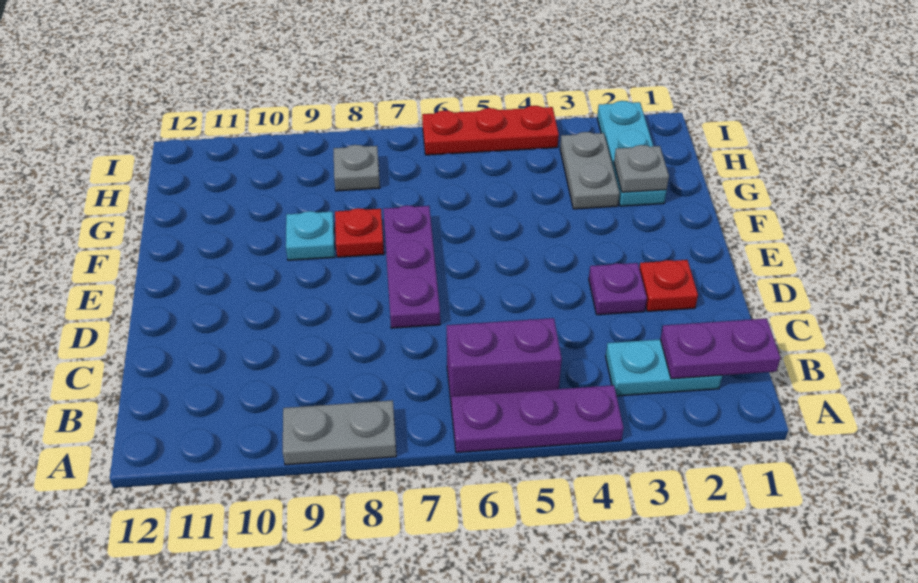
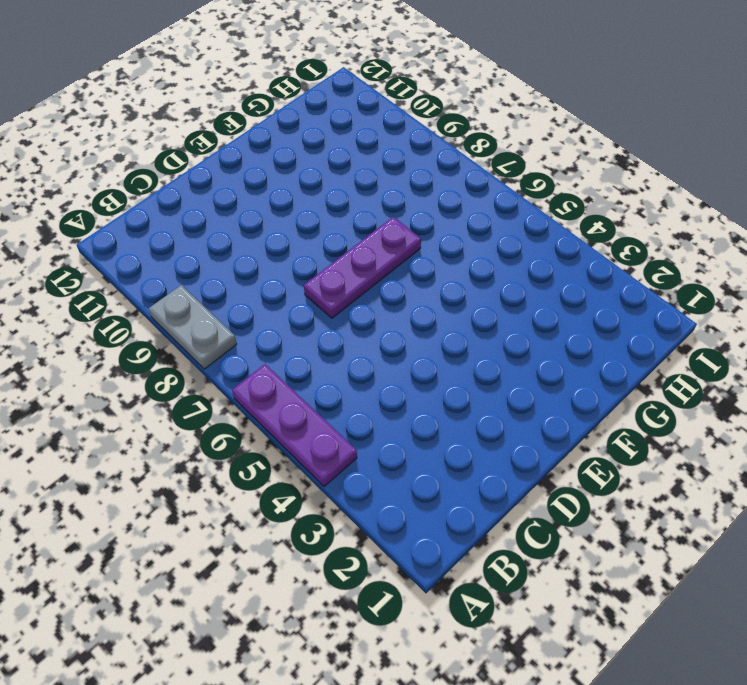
none -> cyan 1x2 plate [606,339,722,396]
none -> purple 1x2 brick [447,318,562,400]
none -> red 1x1 plate [639,260,698,311]

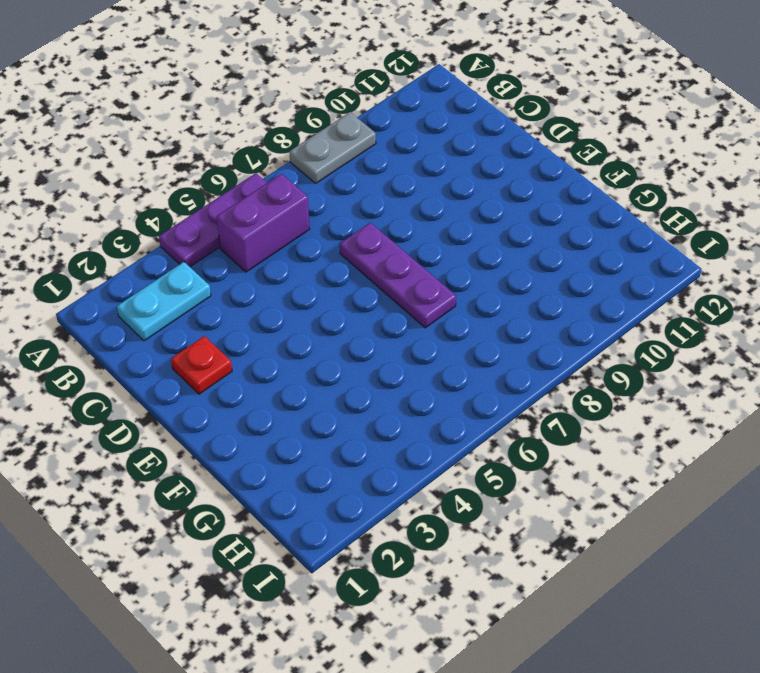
none -> purple 1x1 plate [589,263,647,315]
none -> red 1x1 plate [335,208,384,257]
none -> cyan 1x1 plate [286,211,335,260]

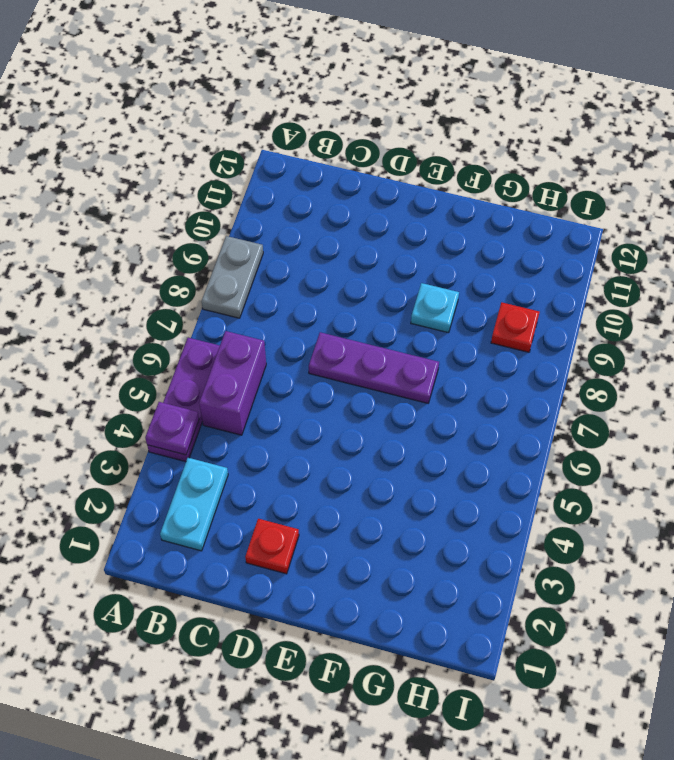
purple 1x1 plate [145,402,199,455] -> purple 1x1 plate moved to [589,263,647,315]
red 1x1 plate [491,302,540,352] -> red 1x1 plate moved to [335,208,384,257]
none -> cyan 1x3 plate [597,101,667,206]
none -> grey 1x2 plate [560,132,619,209]
none -> grey 1x1 plate [334,145,380,191]

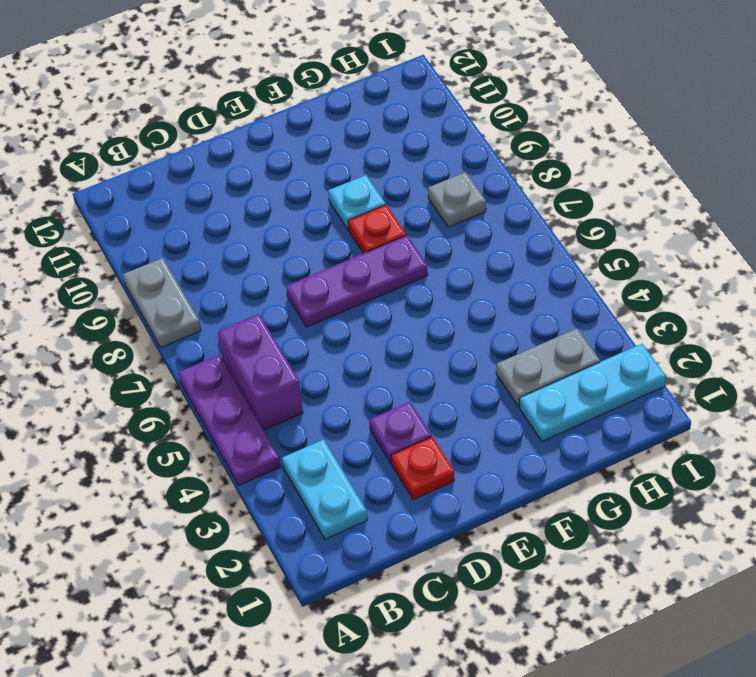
none -> red 1x3 plate [422,106,559,155]
none -> purple 1x2 plate [661,319,780,379]
none -> grey 1x1 plate [614,145,669,192]

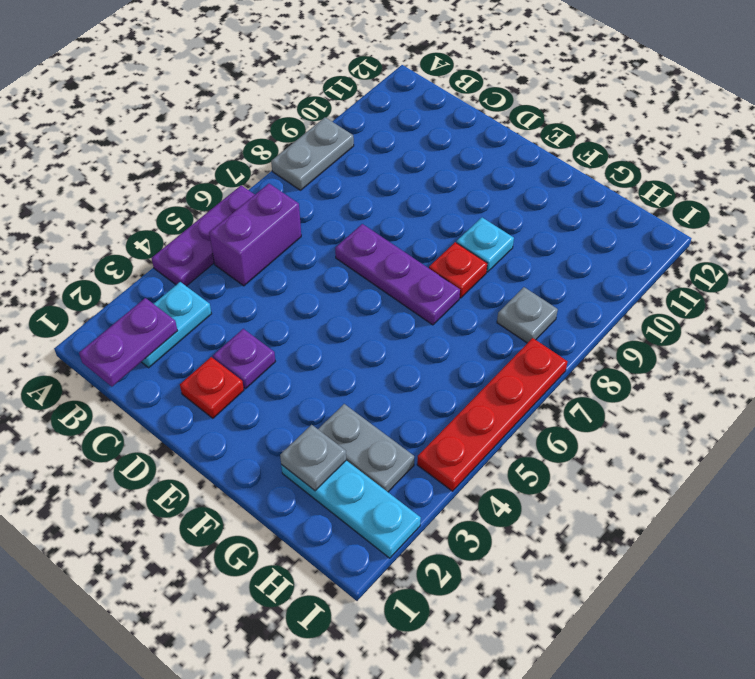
red 1x4 plate [417,338,567,491] -> red 1x3 plate [422,106,559,155]

